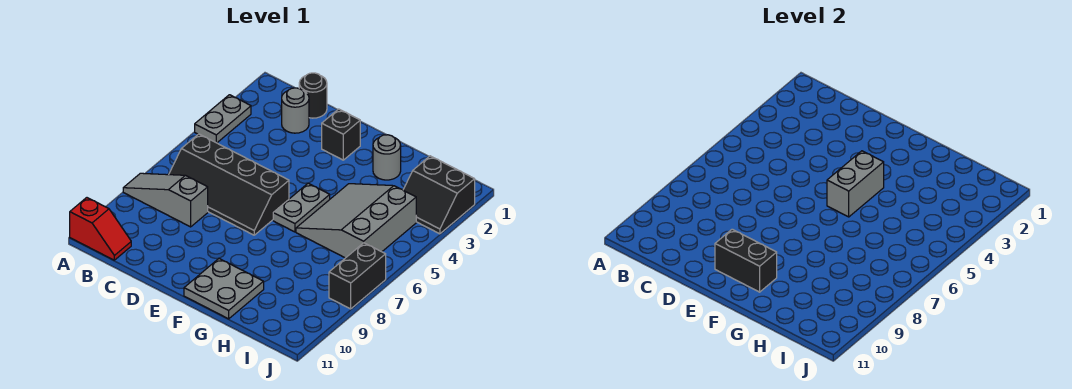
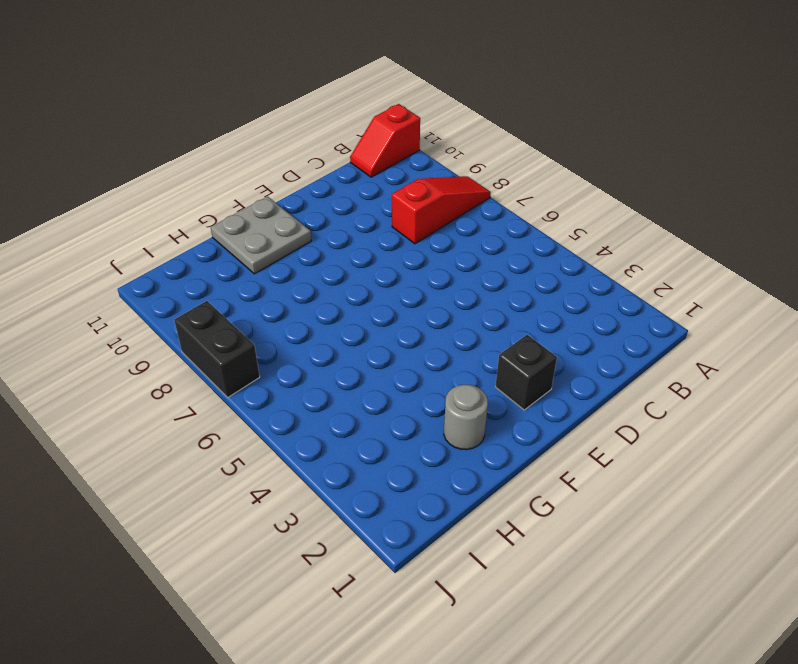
red 1x3 slope [392,176,491,244] -> grey 1x3 slope [123,173,208,227]
none -> grey 1x2 plate [195,95,251,143]
none -> black 2x4 slope [169,134,289,235]
none -> black 1x1 round brick [299,73,327,118]

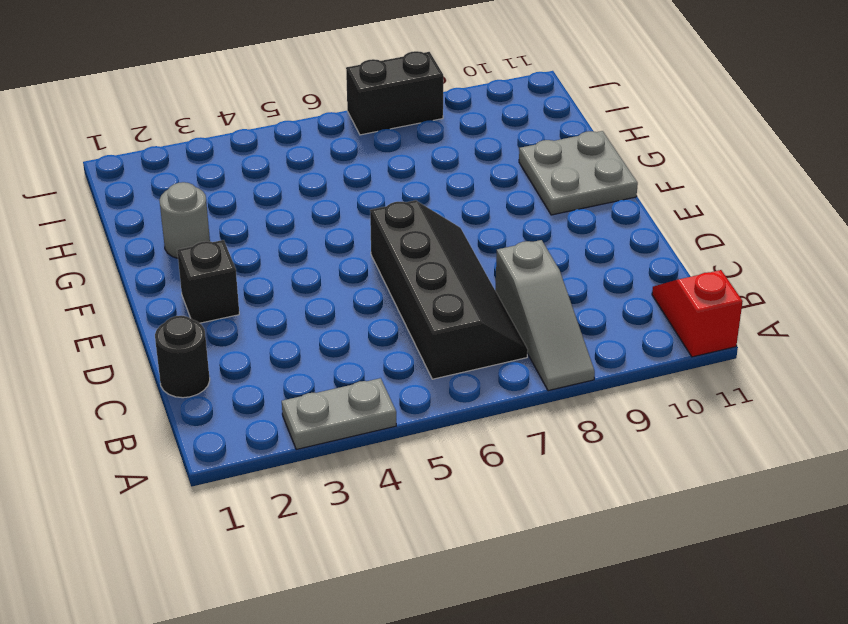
none -> grey 1x1 round brick [282,88,309,133]
none -> grey 1x2 plate [273,183,330,232]
none -> grey 3x3 slope [296,184,416,258]

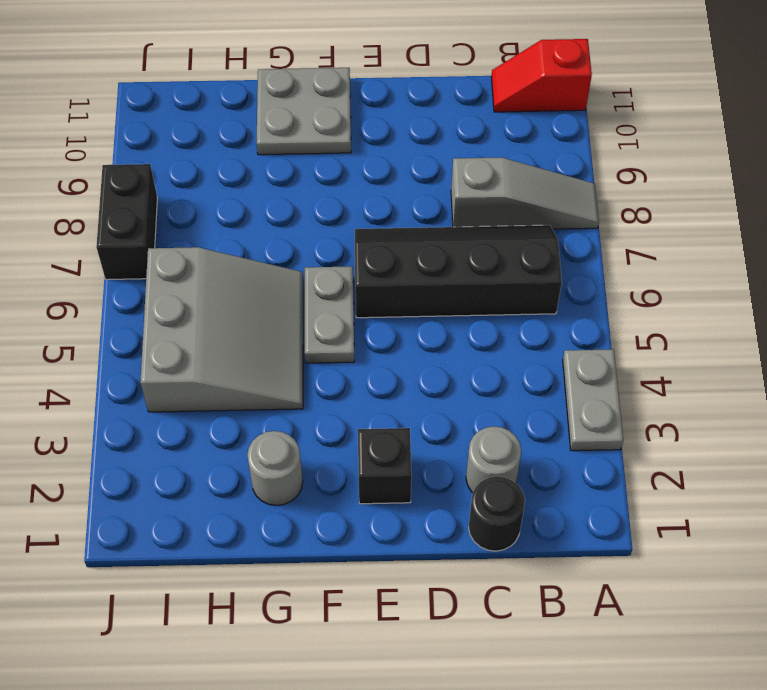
none -> black 2x2 slope [403,156,475,234]
none -> black 1x2 brick [715,229,777,292]
none -> grey 1x2 brick [827,151,884,217]

